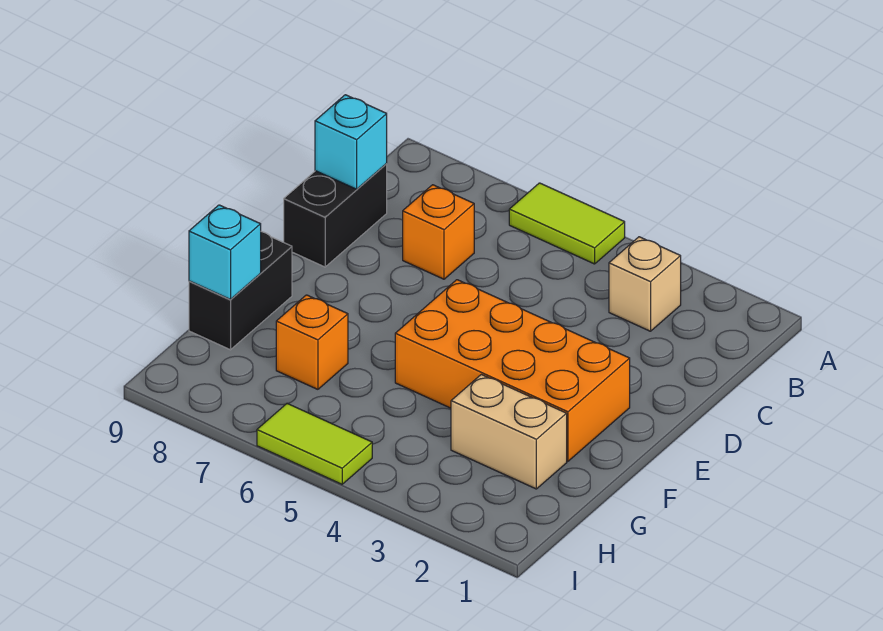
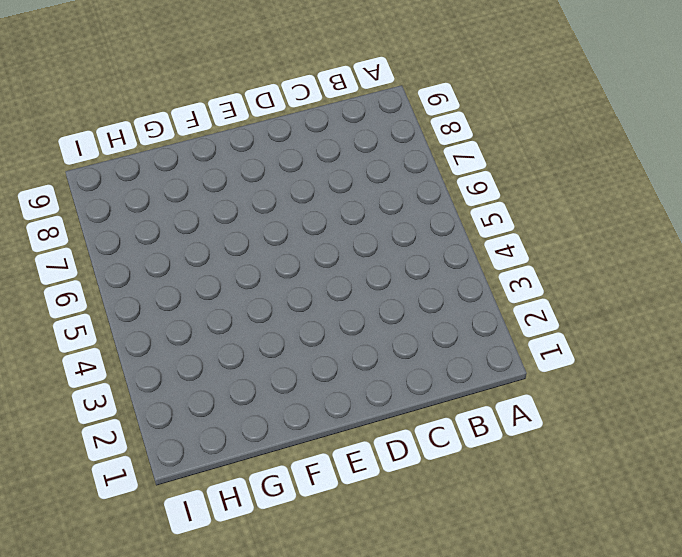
none -> lime 1x2 tile [509,183,625,264]
none -> tan 1x1 brick [609,237,681,331]

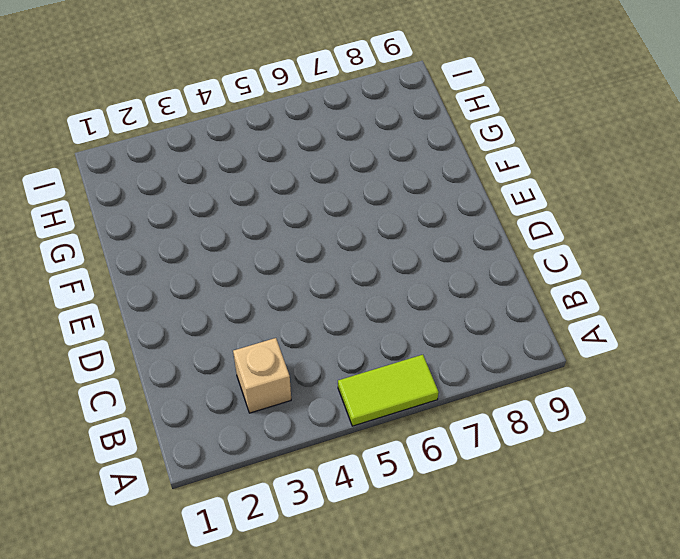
none -> orange 1x1 brick [403,185,474,279]
none -> black 1x2 brick [284,164,387,267]

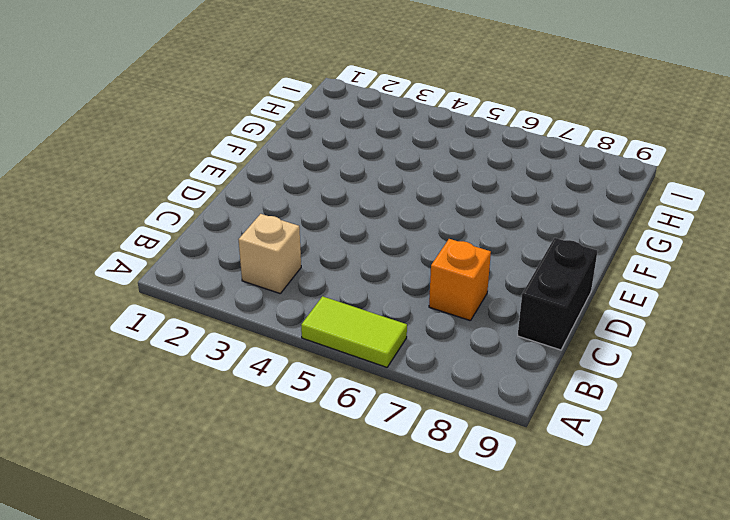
none -> orange 2x4 brick [395,280,630,461]
none -> black 1x2 brick [189,232,292,350]

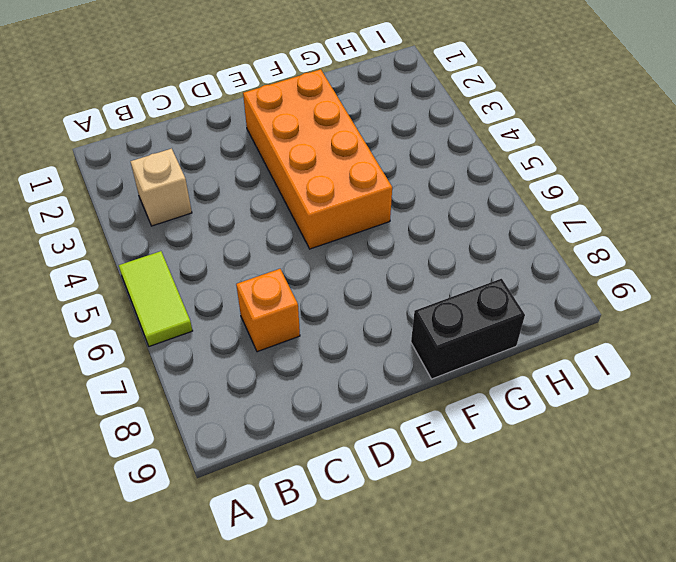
none -> black 1x2 brick [284,164,387,267]
none -> tan 1x2 brick [451,375,567,489]

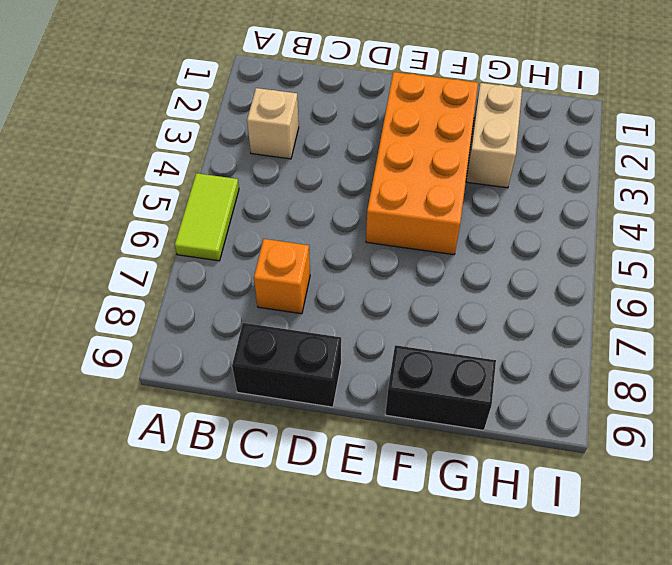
none -> orange 1x1 brick [276,295,348,389]
none -> lime 1x2 tile [257,404,372,484]

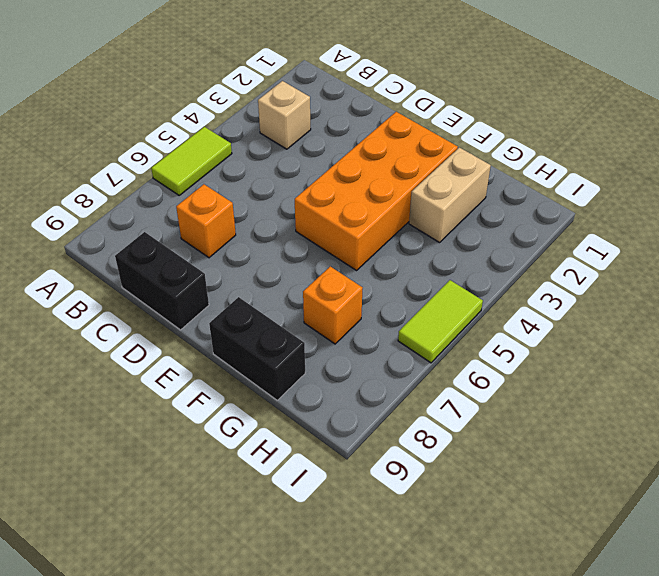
none -> cyan 1x1 brick [315,95,387,189]
none -> cyan 1x1 brick [189,205,261,300]

